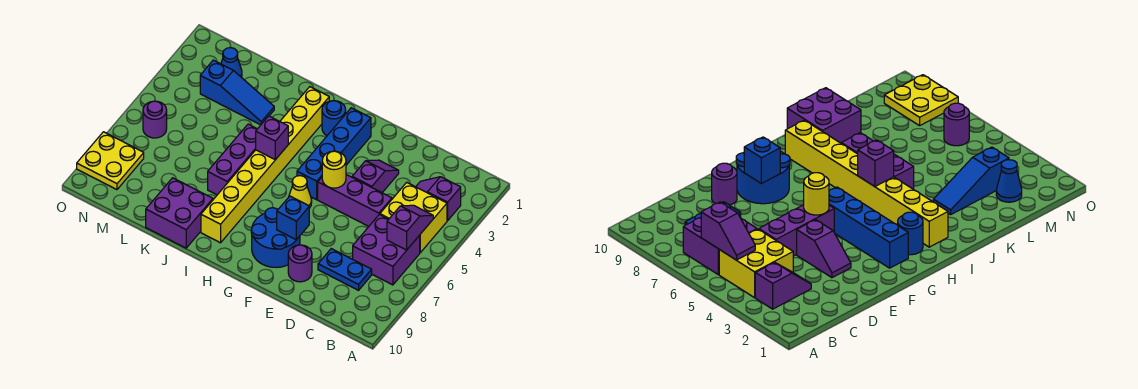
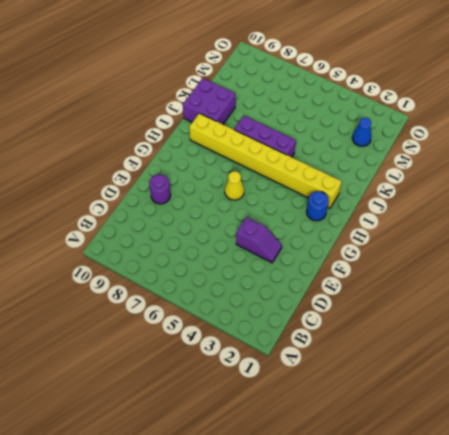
none -> purple 1x2 slope [416,177,461,221]
none -> yellow 2x2 brick [380,182,447,253]
none -> purple 2x2 brick [353,215,420,285]

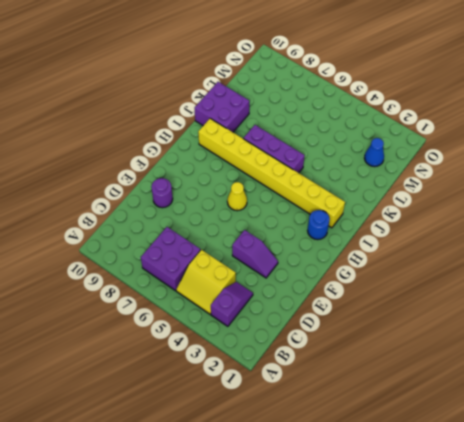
yellow 2x2 slope [176,250,236,314] -> yellow 2x2 brick [380,182,447,253]
none -> blue 1x2 plate [318,249,372,290]
none -> purple 1x3 brick [318,175,392,226]
none -> blue 2x2 round brick [251,208,300,268]

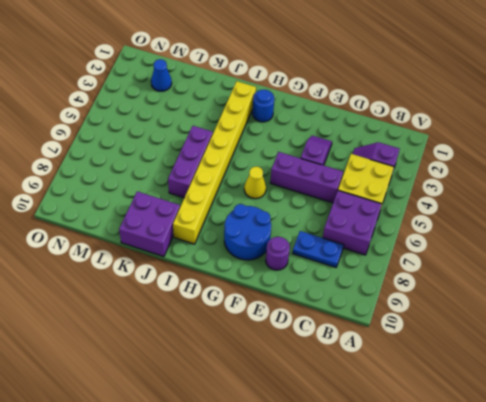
none -> blue 1x4 brick [297,108,371,200]
none -> blue 1x3 slope [200,60,274,125]
none -> purple 1x1 round brick [143,101,167,138]

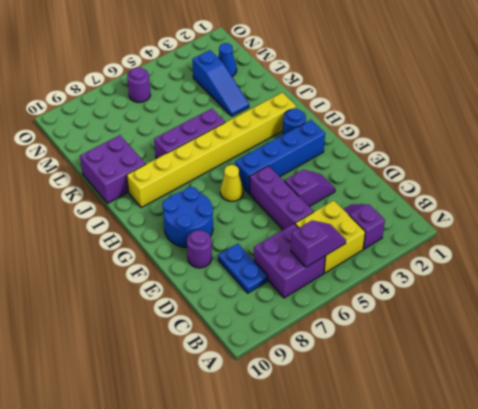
none -> yellow 2x2 plate [77,132,144,190]
none -> yellow 1x1 round brick [322,151,346,188]
none -> blue 1x1 brick [277,196,309,240]

